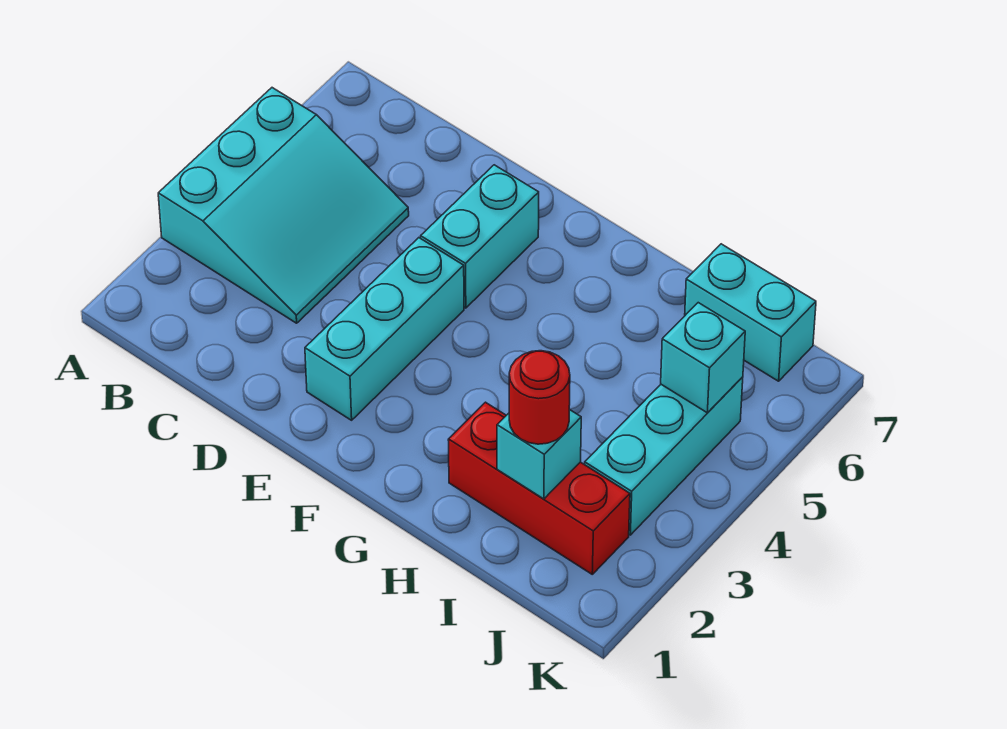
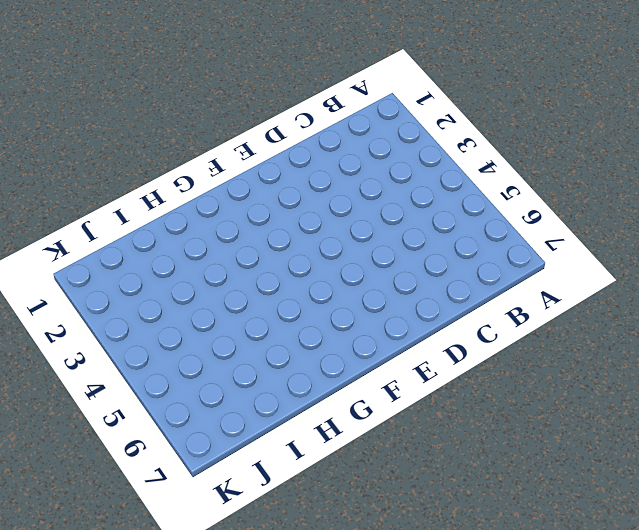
none -> cyan 3x3 slope [158,88,409,323]
none -> cyan 1x3 brick [305,238,464,420]

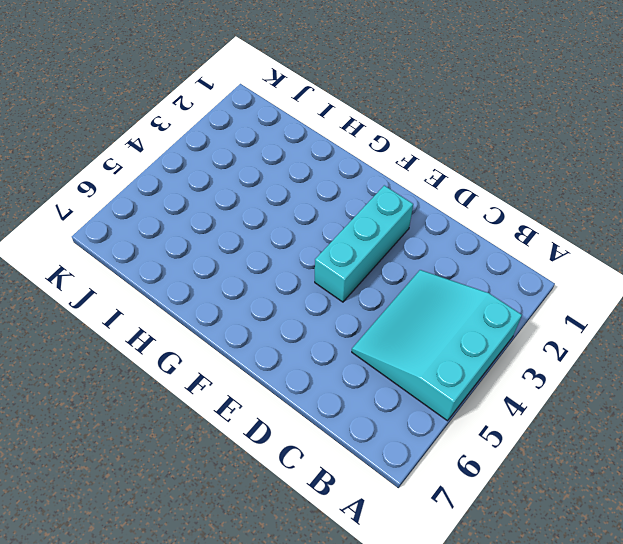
none -> cyan 1x2 brick [421,165,539,308]
none -> red 1x3 brick [448,402,630,574]

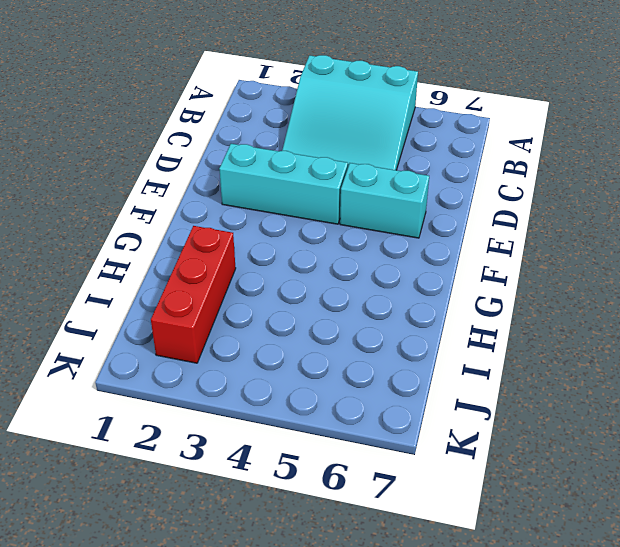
none -> cyan 1x2 brick [685,244,816,381]
none -> cyan 1x3 brick [585,377,743,535]

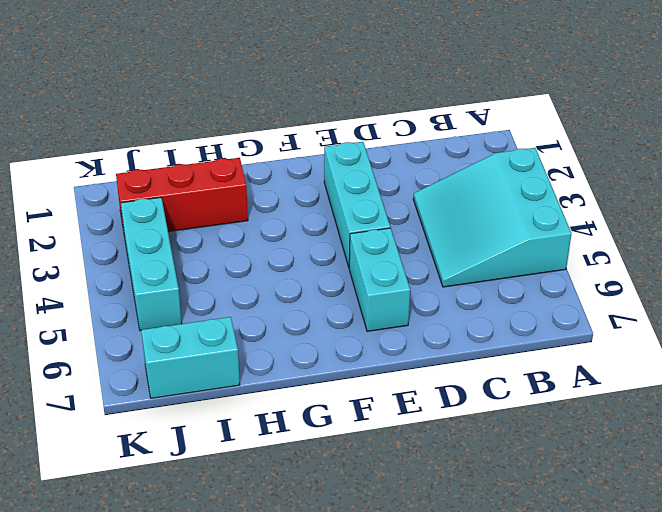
none -> cyan 1x1 brick [497,409,581,499]
none -> cyan 1x1 brick [661,303,745,413]

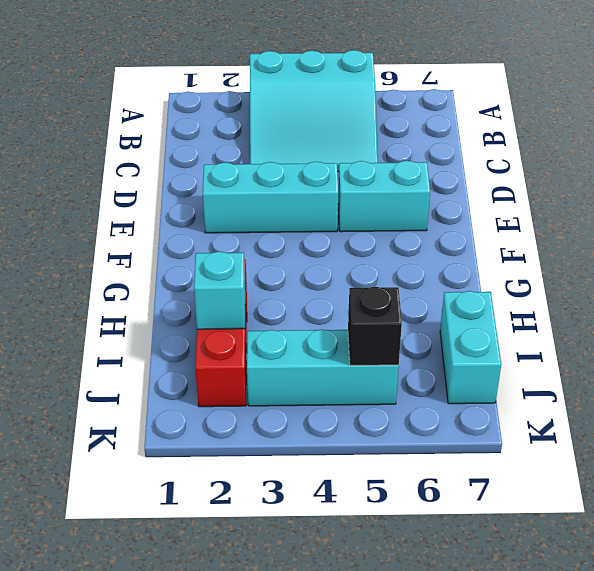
black 1x1 brick [348,287,402,366] -> cyan 1x1 brick [661,303,745,413]
none -> red 1x1 round brick [509,351,570,444]

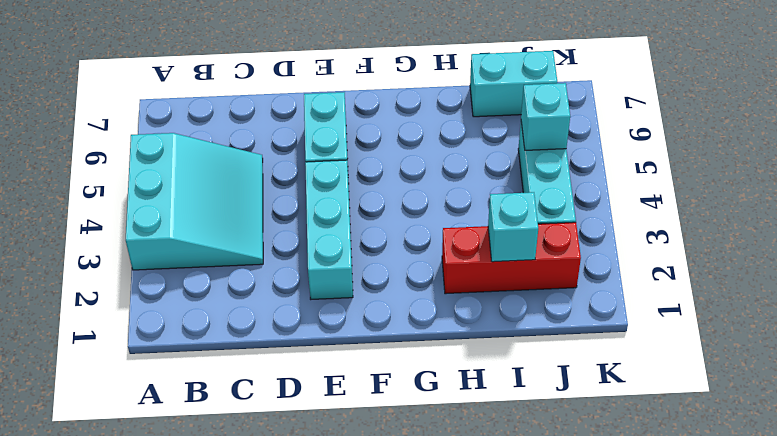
none -> red 1x1 round brick [509,351,570,444]

